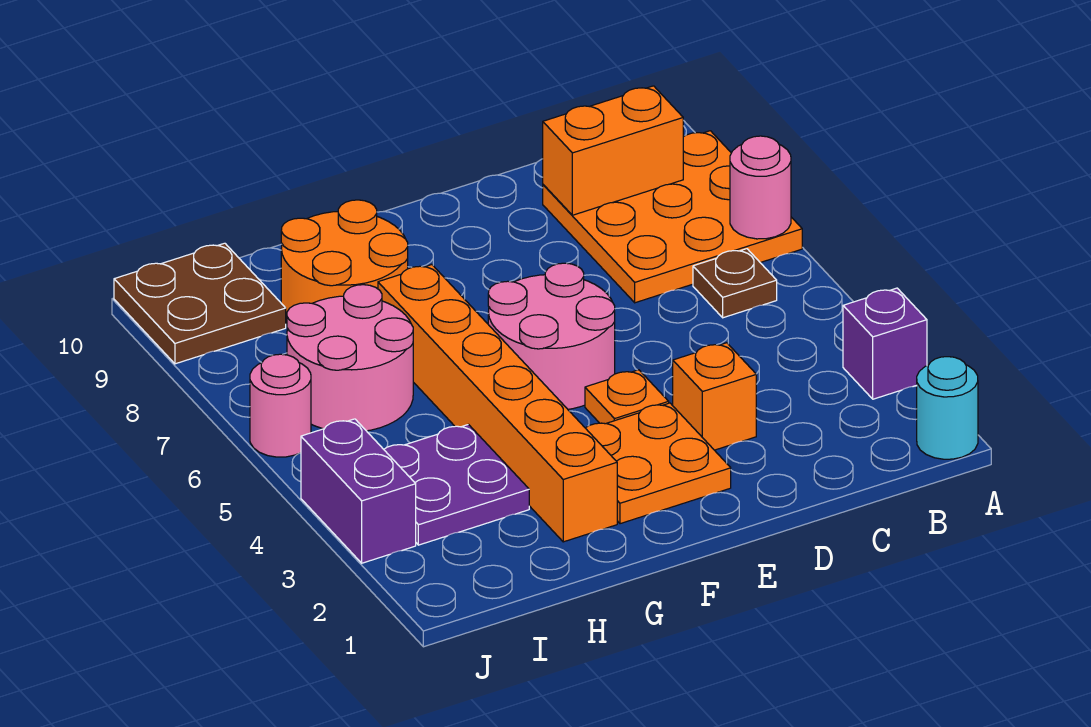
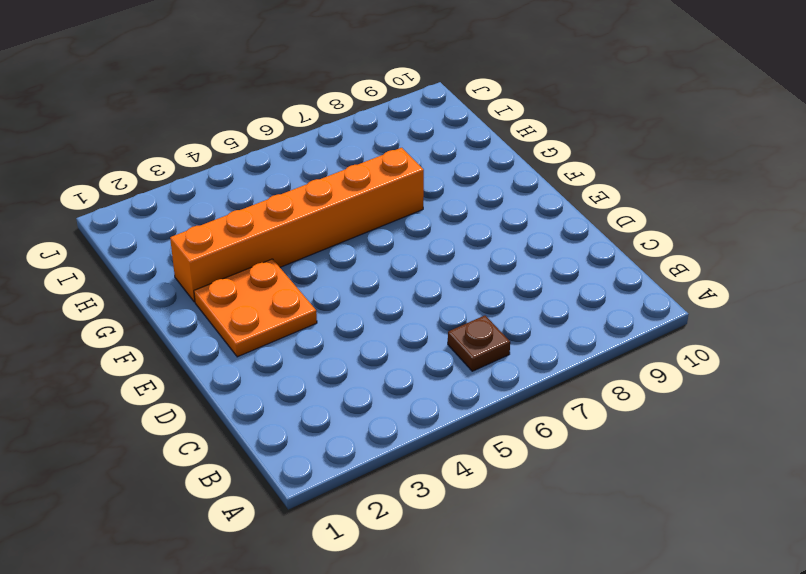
none -> cyan 1x1 round brick [917,357,978,459]
none -> purple 1x1 brick [843,288,927,399]
none -> orange 3x3 plate [543,131,802,303]

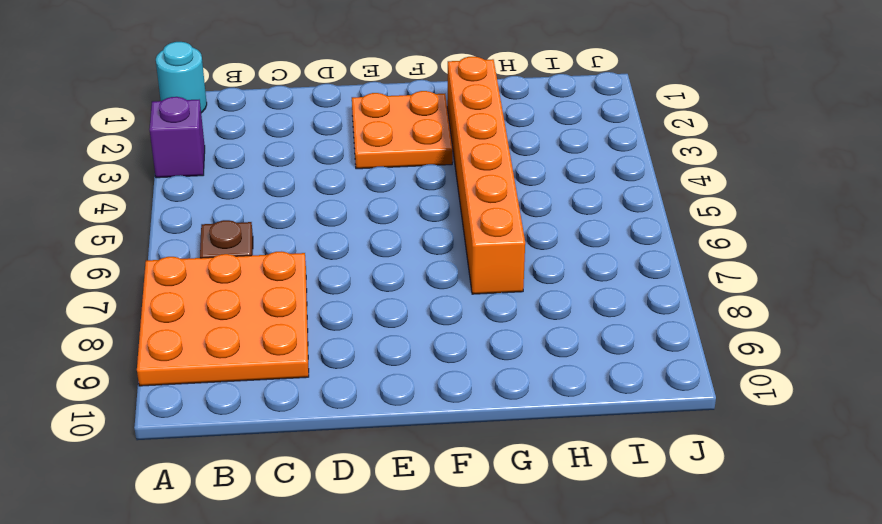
none -> orange 1x1 brick [673,343,756,450]
none -> orange 1x1 plate [585,370,669,424]
none -> pink 2x2 round brick [488,263,615,409]

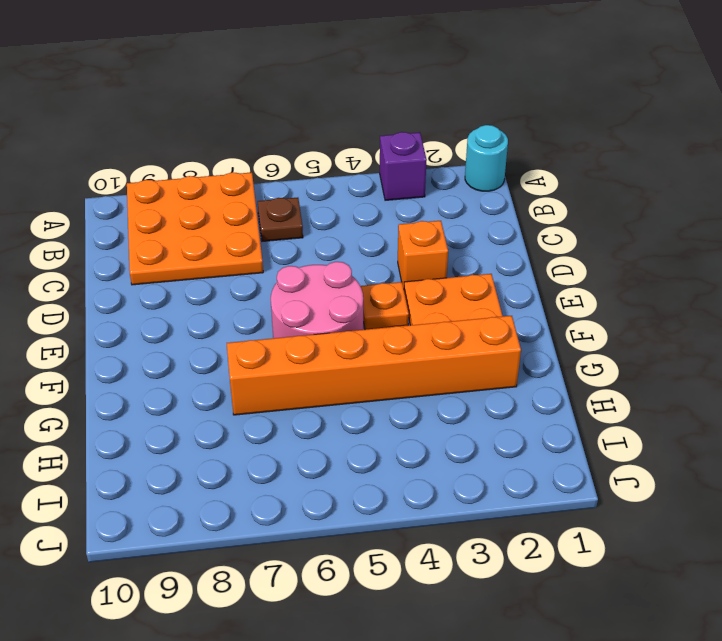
none -> orange 2x2 round brick [281,200,408,325]
none -> purple 2x2 plate [384,424,529,545]
none -> pink 2x2 round brick [287,285,413,431]

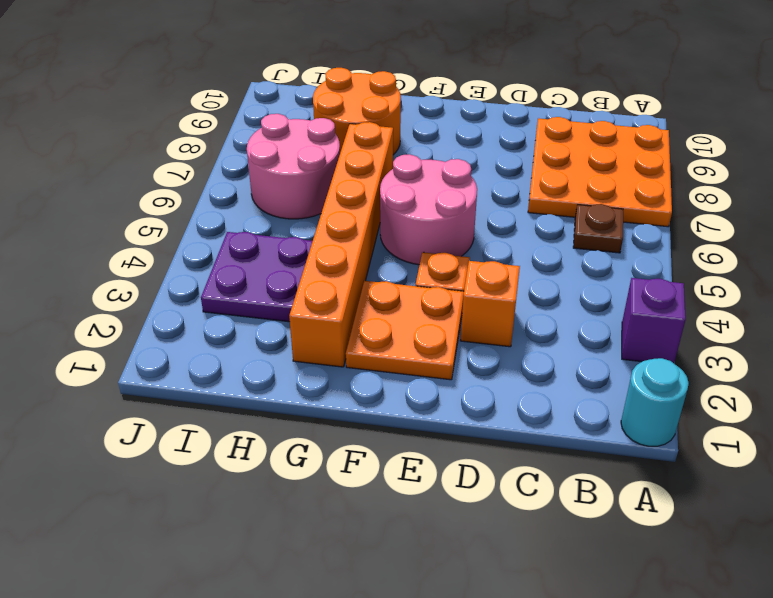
none -> brown 2x2 plate [114,243,286,364]
none -> purple 1x2 brick [301,419,416,563]
none -> pink 1x1 round brick [250,354,311,457]

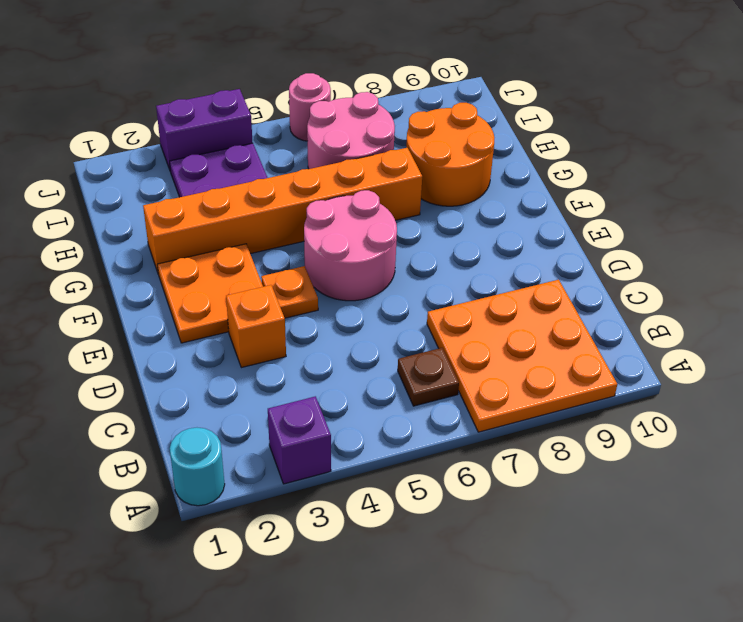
none -> brown 2x2 plate [114,243,286,364]
none -> pink 1x1 round brick [730,136,791,239]
none -> orange 1x2 brick [543,86,683,215]

